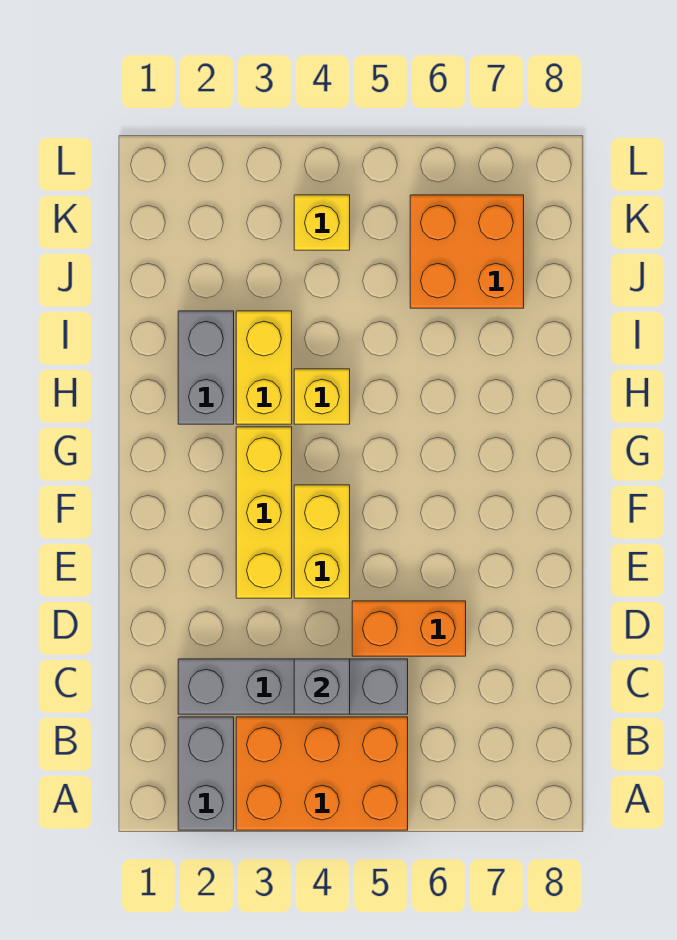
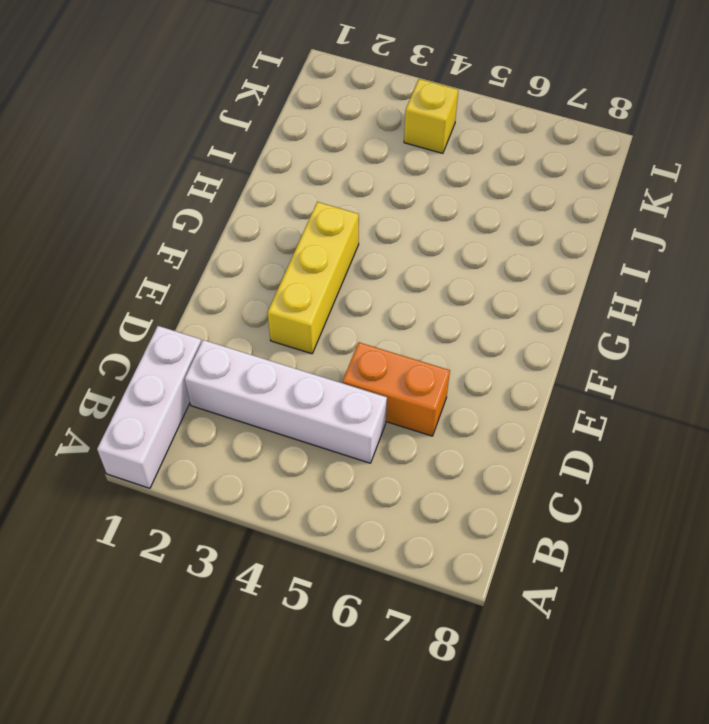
white 1x3 brick [97,326,201,488] -> none
white 1x4 brick [185,340,387,463] -> grey 1x4 brick [178,659,408,714]
none -> grey 1x2 brick [178,717,234,830]
none -> orange 2x3 brick [236,717,408,830]
none -> yellow 1x2 brick [294,485,350,598]

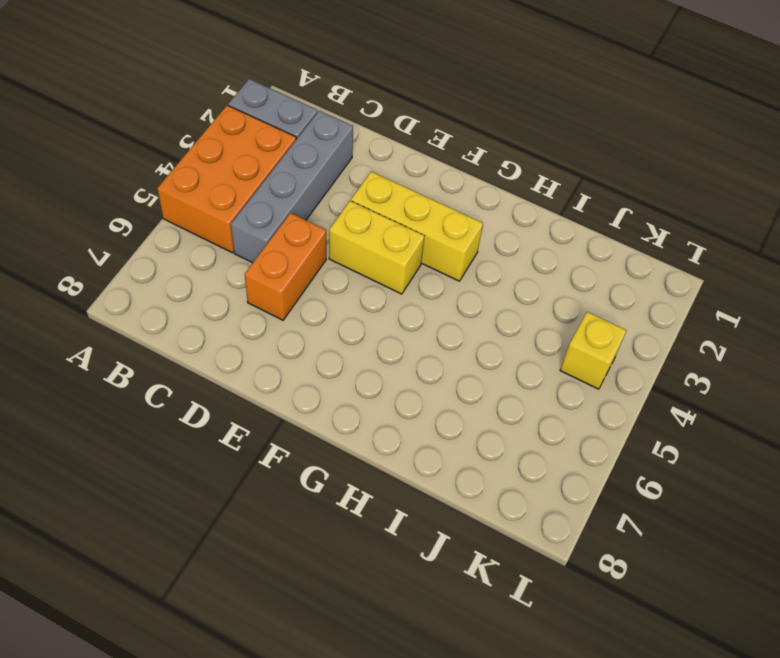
none -> grey 1x2 brick [178,311,234,424]
none -> yellow 1x2 brick [236,311,292,424]
none -> yellow 1x1 brick [294,369,350,424]

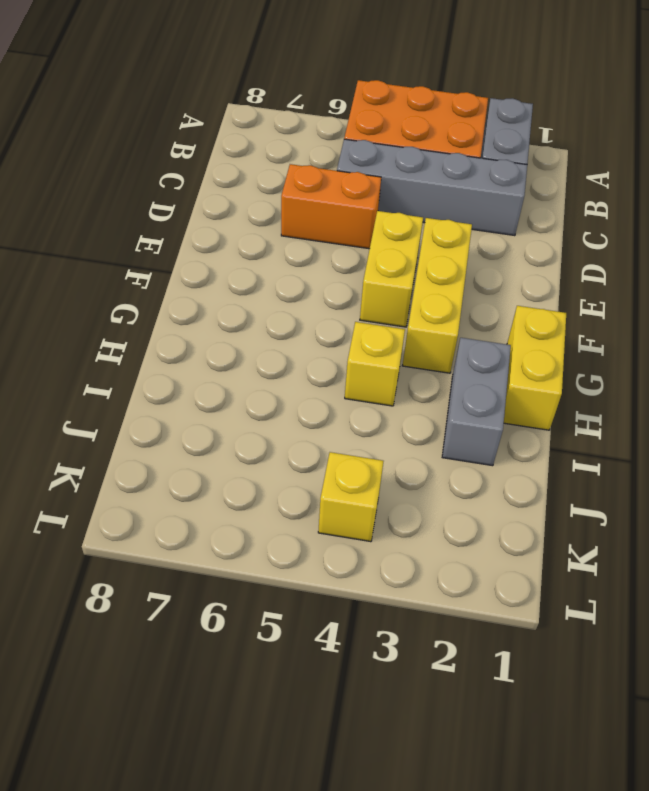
yellow 1x2 brick [504,306,566,430] -> yellow 1x2 brick moved to [236,311,292,424]
none -> orange 2x2 brick [410,195,524,308]
none -> grey 1x1 brick [294,659,350,714]

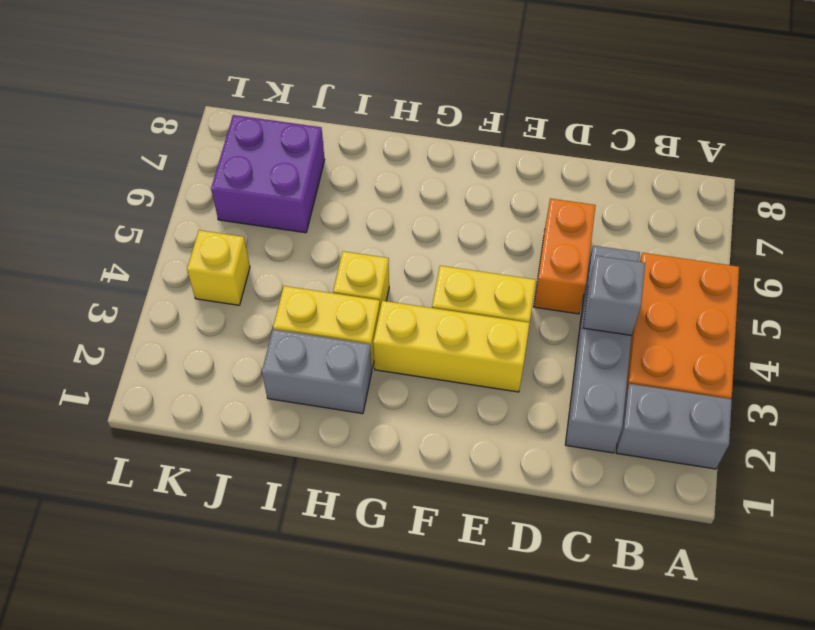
purple 2x2 brick [211,115,325,233] -> orange 2x2 brick [410,195,524,308]

